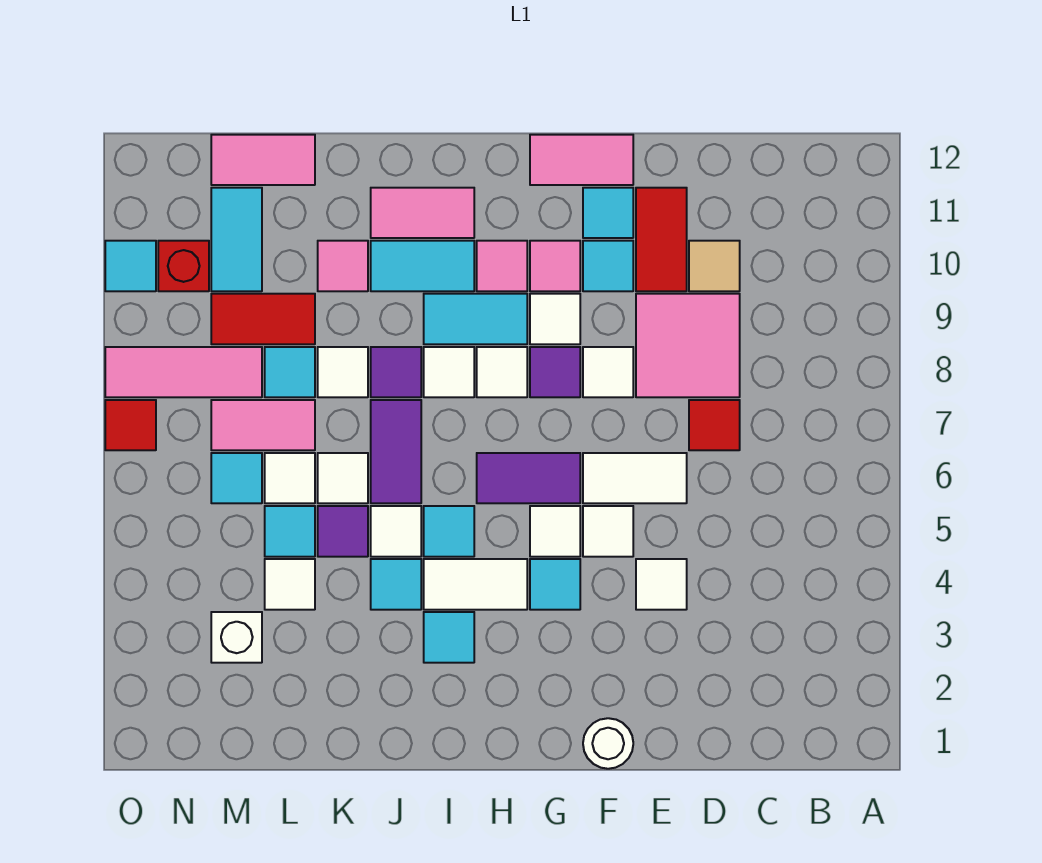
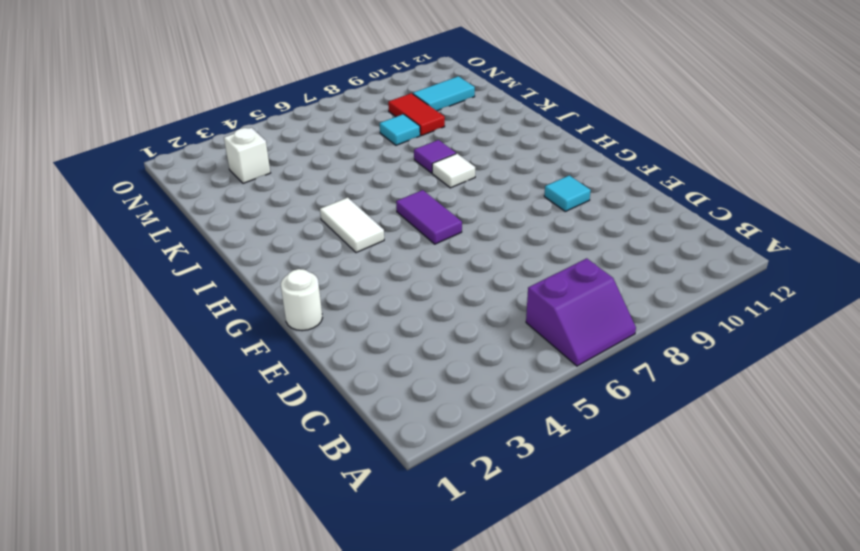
purple 2x2 slope [526,258,636,366] -> none
none -> red 1x1 tile [689,400,740,450]
none -> pink 2x2 tile [636,294,740,397]
none -> tan 1x1 tile [689,241,740,291]
none -> white 1x1 tile [636,559,687,610]

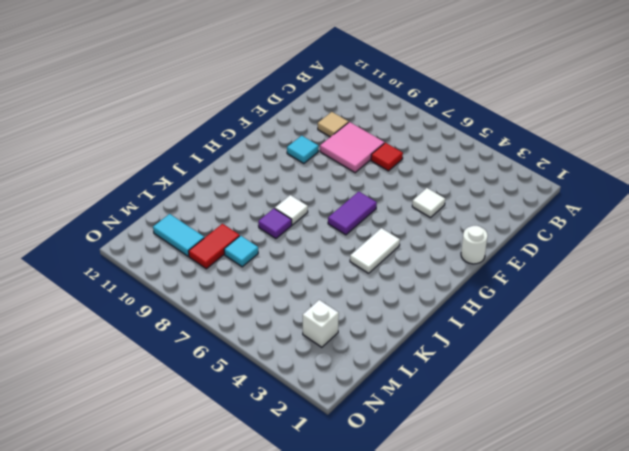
none -> white 1x2 tile [583,453,687,503]
none -> red 1x2 tile [636,188,687,291]
none -> white 1x1 tile [583,506,633,557]
none -> white 1x1 tile [583,347,633,397]

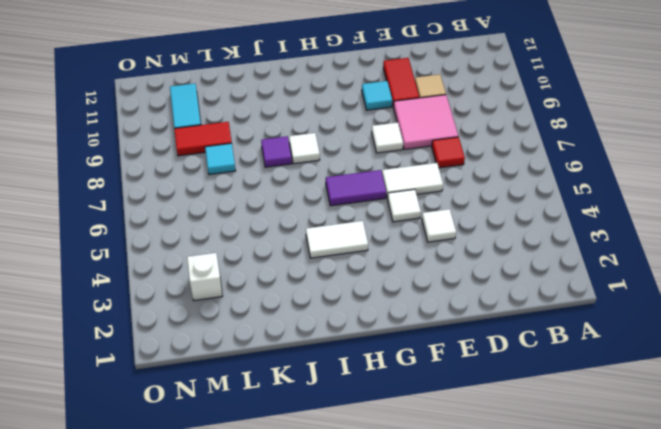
none -> white 1x1 round brick [583,718,633,769]
none -> cyan 1x1 tile [583,188,633,238]
none -> pink 1x2 tile [530,135,633,185]
none -> cyan 1x1 tile [530,559,580,610]

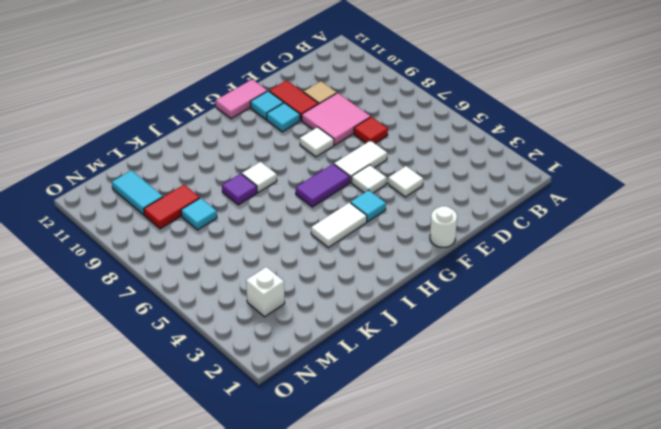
none -> white 1x1 tile [530,506,580,557]
none -> purple 1x1 tile [530,347,580,397]
none -> white 1x1 tile [530,294,580,344]
none -> pink 1x1 tile [530,241,580,291]

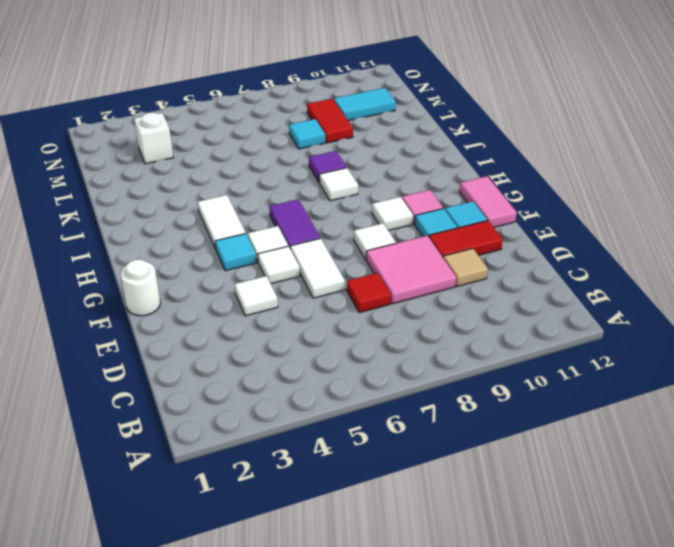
none -> purple 1x1 tile [530,347,580,397]
none -> white 1x1 tile [477,347,527,397]
none -> cyan 1x2 tile [424,294,527,344]
none -> pink 1x1 tile [477,241,527,291]

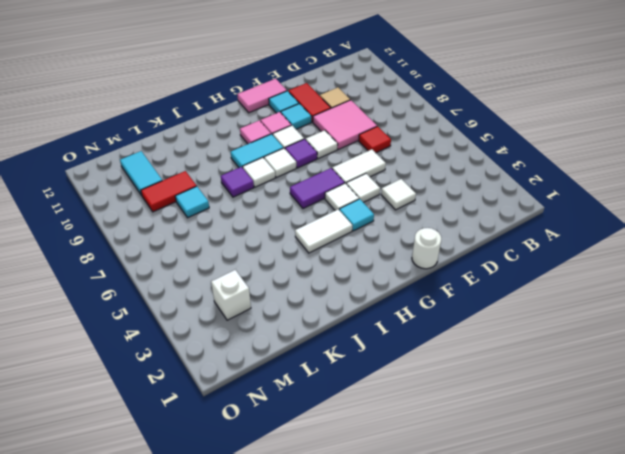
none -> cyan 1x1 tile [424,612,474,663]
none -> cyan 1x1 tile [424,506,474,557]
none -> cyan 1x2 tile [371,241,474,291]
none -> pink 1x2 tile [371,188,474,238]

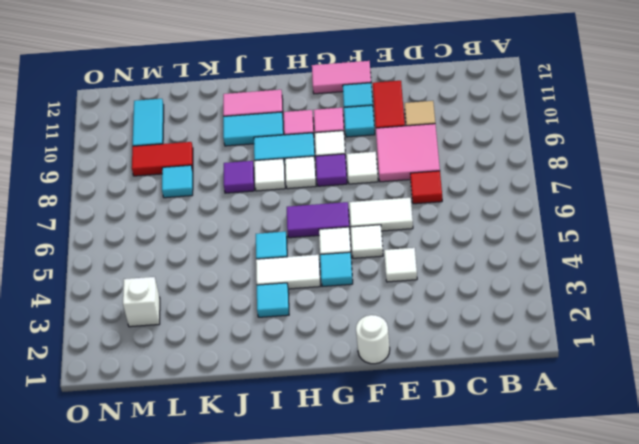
none -> cyan 1x1 tile [371,559,421,610]
none -> white 1x1 tile [371,506,421,557]
none -> purple 1x2 tile [371,400,421,503]
none -> purple 1x1 tile [318,506,368,557]

